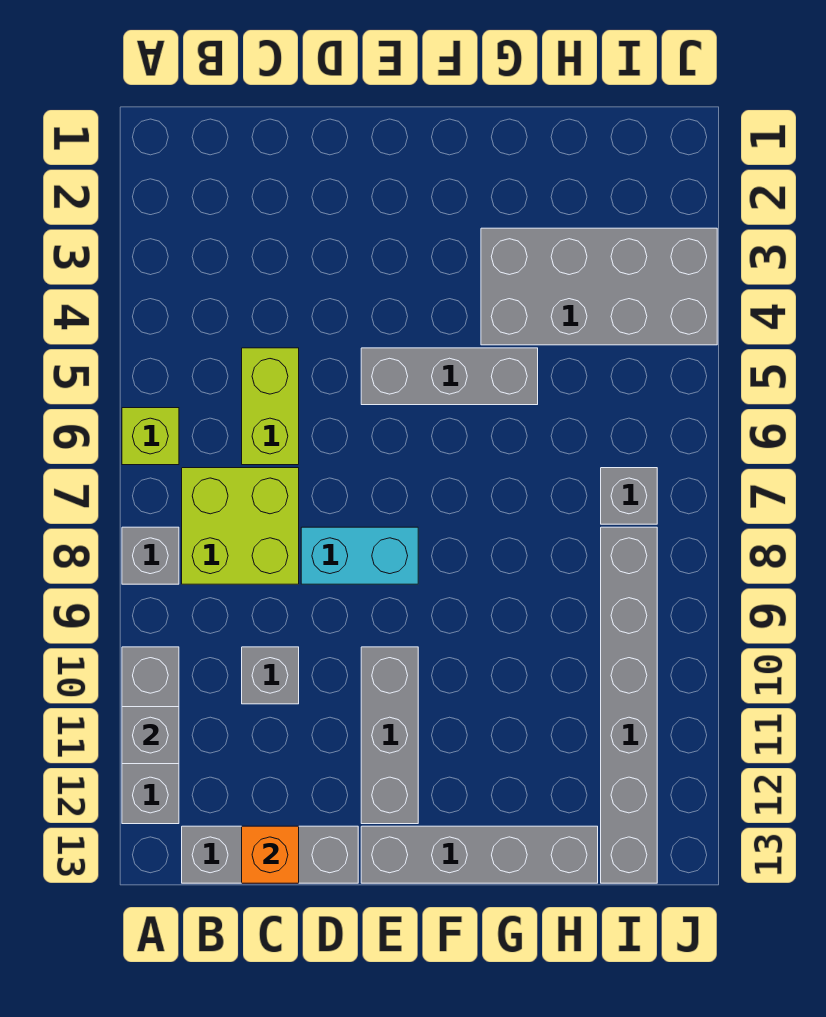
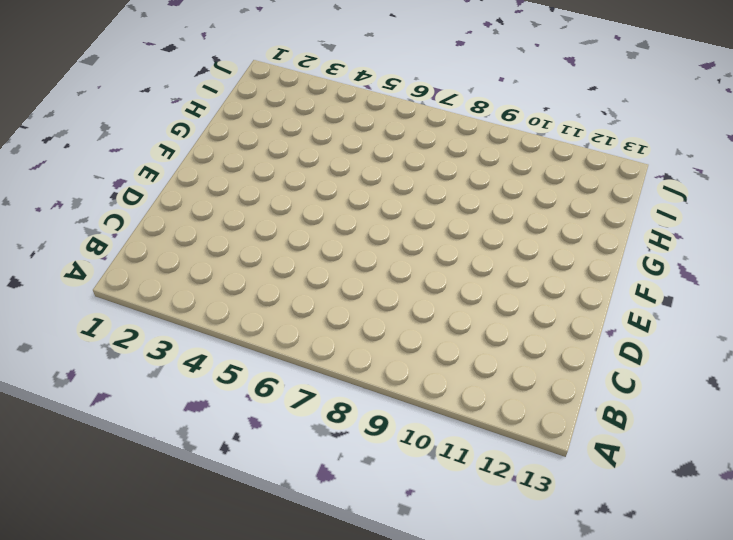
none -> lime 1x1 brick [122,408,179,465]
none -> grey 1x1 brick [122,527,179,584]
none -> grey 1x3 brick [122,647,179,824]

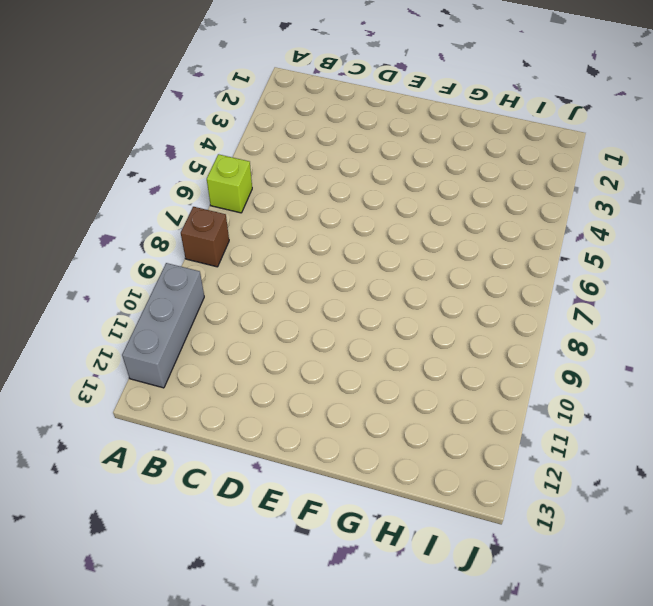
brown 1x1 brick [181,207,229,267] -> grey 1x1 brick [122,527,179,584]
none -> lime 2x2 brick [182,468,299,584]
none -> grey 1x3 brick [182,826,358,883]
none -> lime 1x2 brick [242,348,299,465]

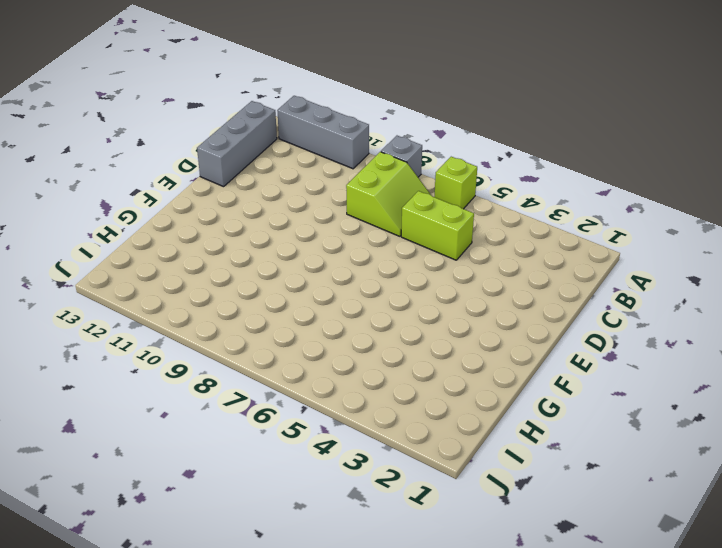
lime 2x2 slope [346,152,431,236] -> lime 2x2 brick [182,468,299,584]
none -> grey 1x1 brick [242,647,299,704]
none -> cyan 1x2 brick [301,527,418,584]
none -> grey 1x3 brick [361,348,538,405]

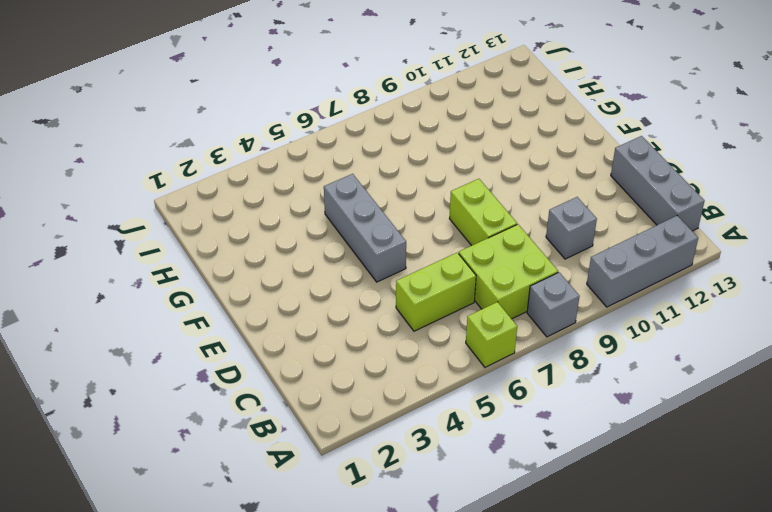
lime 1x2 brick [450,179,517,246] -> cyan 1x2 brick [301,527,418,584]
none -> grey 1x3 brick [361,647,418,824]
none -> grey 1x4 brick [361,826,598,883]
none -> grey 2x4 brick [481,228,717,345]

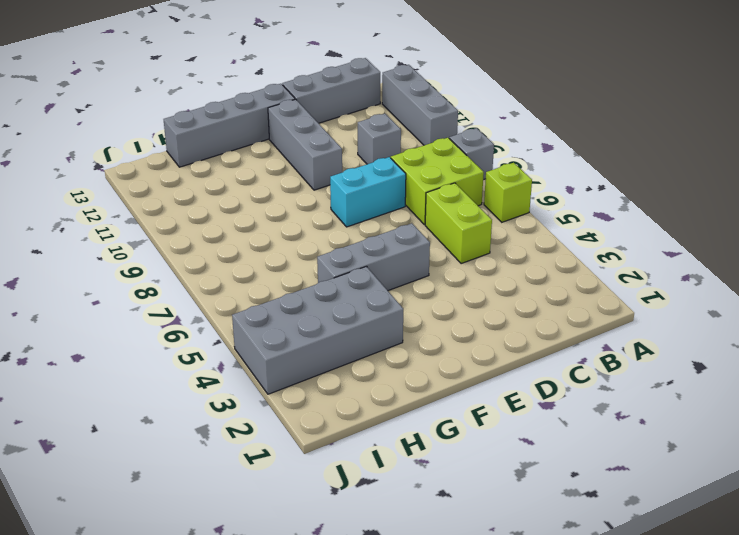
none -> grey 1x1 brick [601,468,657,524]
none -> grey 1x6 brick [601,527,657,883]
none -> grey 1x1 brick [122,707,179,764]

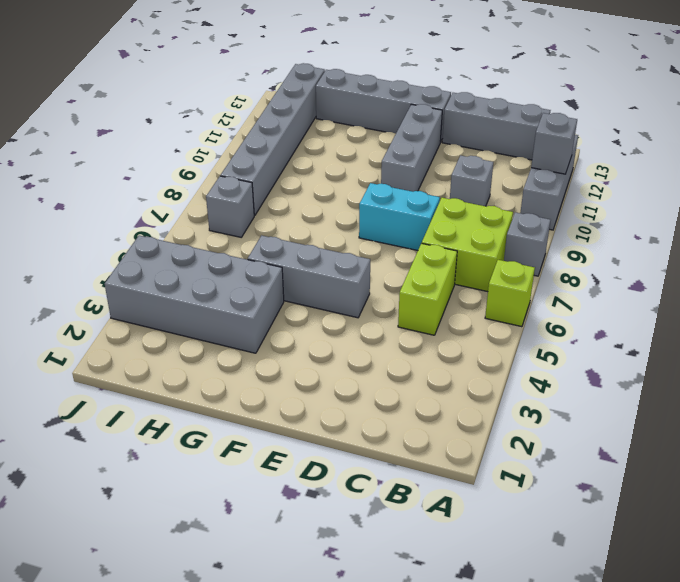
none -> orange 1x1 brick [242,826,299,883]

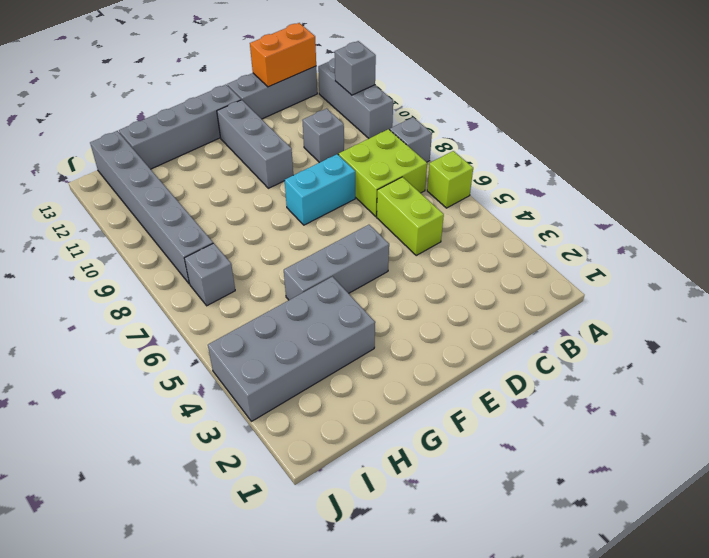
orange 1x2 brick [250,23,316,87] -> orange 1x1 brick [242,826,299,883]

